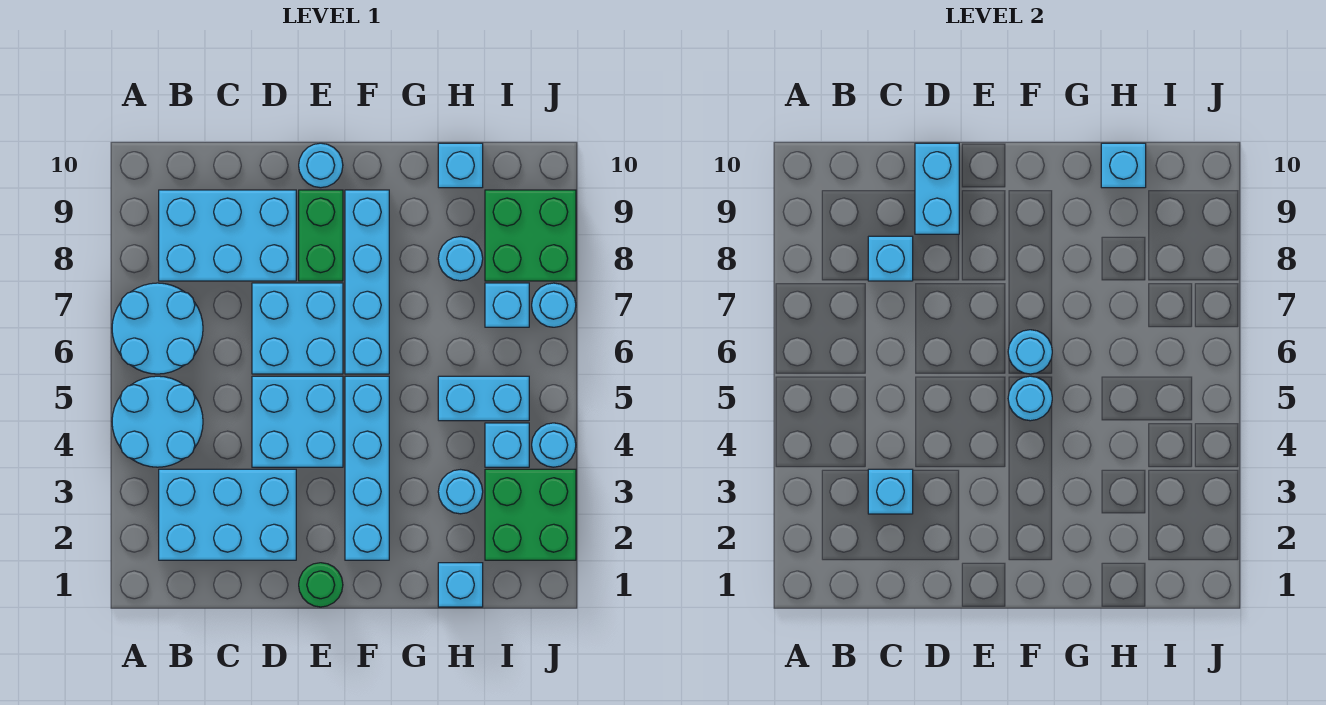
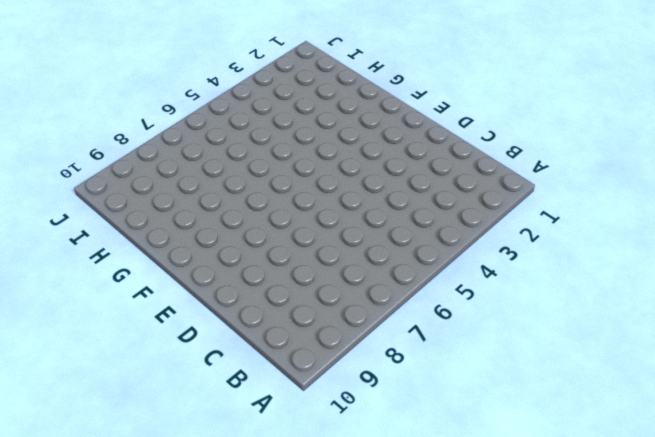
none -> cyan 2x2 round brick [112,376,203,467]
none -> cyan 2x2 round brick [112,283,203,374]
none -> cyan 2x3 brick [159,469,296,560]

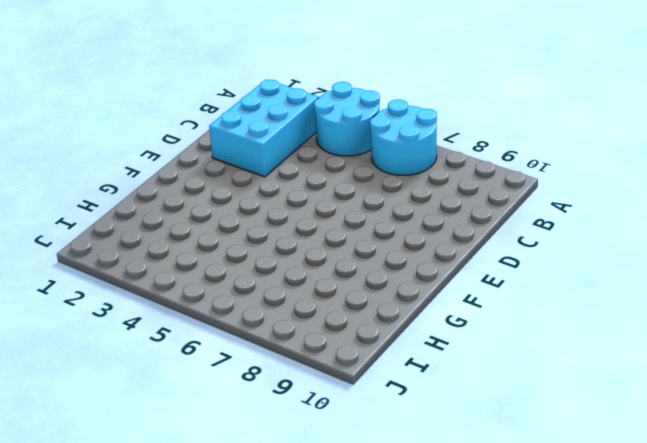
none -> cyan 2x3 brick [159,190,296,281]
none -> cyan 2x2 brick [252,376,343,467]
none -> cyan 2x2 brick [252,283,343,374]

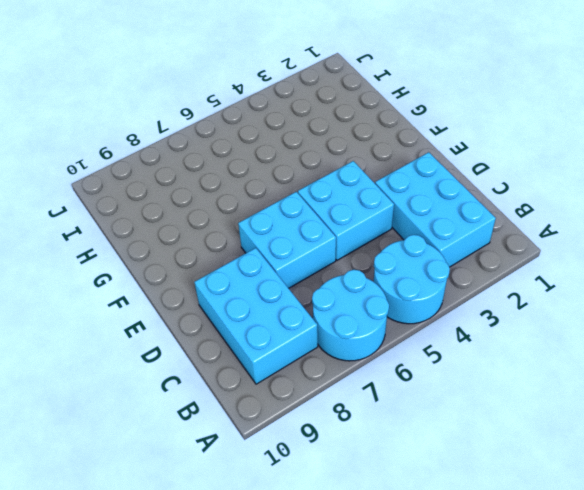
none -> green 1x1 round brick [299,563,343,607]
none -> green 1x2 brick [299,190,343,281]
none -> cyan 1x1 round brick [299,143,343,188]

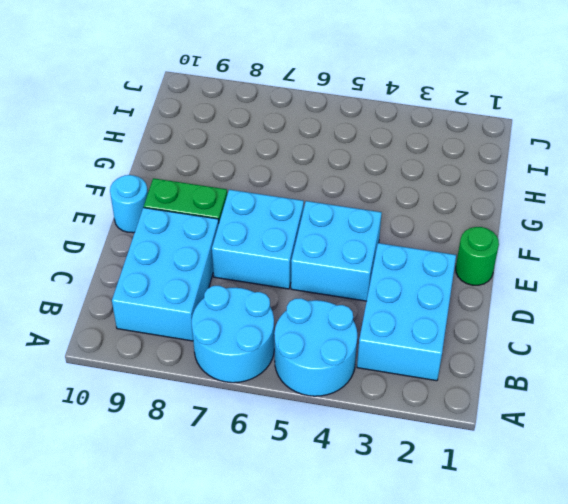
none -> cyan 1x4 brick [345,376,389,560]
none -> cyan 1x4 brick [345,190,389,374]
none -> cyan 1x1 brick [438,563,483,607]

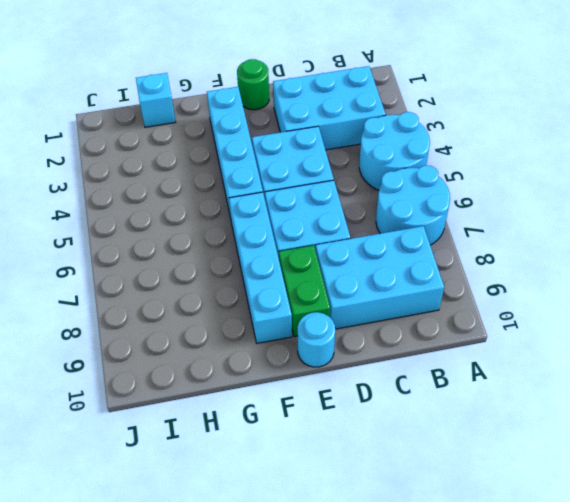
none -> cyan 1x1 round brick [438,470,483,514]
none -> cyan 1x2 brick [438,376,529,421]
none -> cyan 1x1 round brick [438,237,483,281]

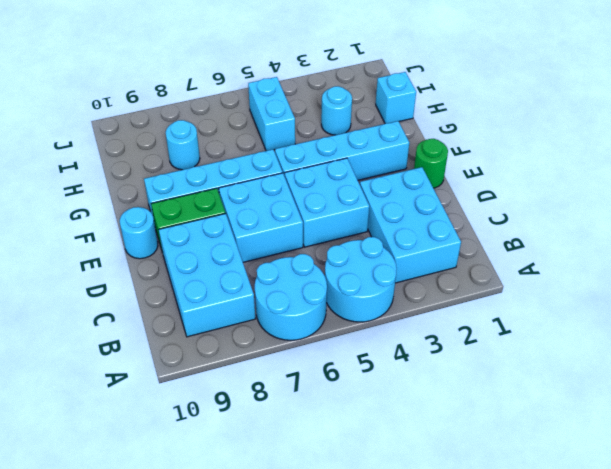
none -> cyan 1x1 brick [438,143,483,188]
none -> green 2x2 brick [485,469,576,560]
none -> cyan 1x1 brick [485,423,529,467]

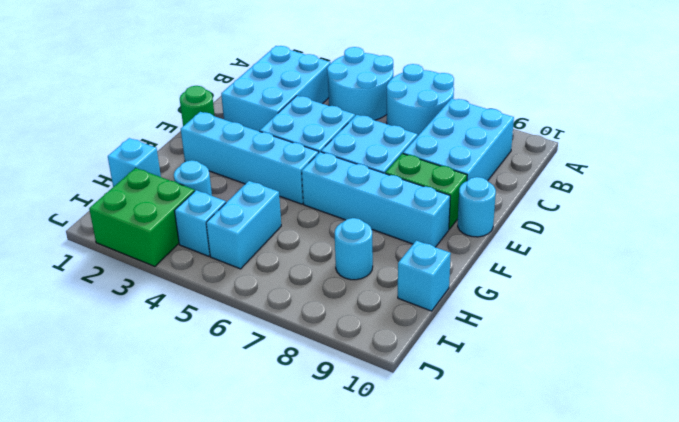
none -> cyan 1x1 brick [485,283,529,327]
none -> green 2x2 brick [485,190,576,281]
none -> cyan 1x1 round brick [532,423,576,467]

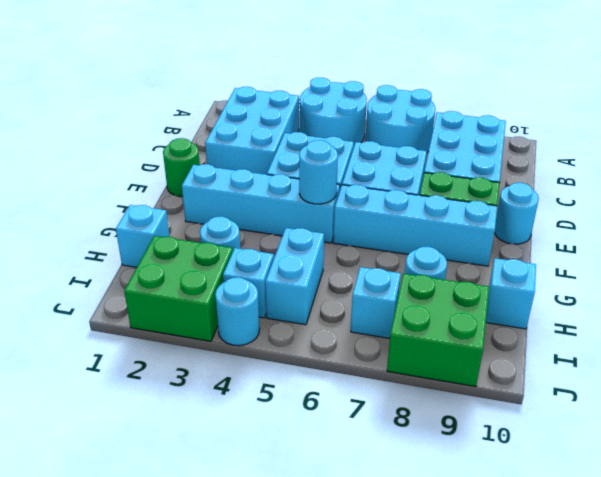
none -> cyan 1x1 round brick [532,283,576,327]
none -> cyan 1x1 brick [868,469,913,514]
none -> cyan 1x1 brick [868,236,913,281]

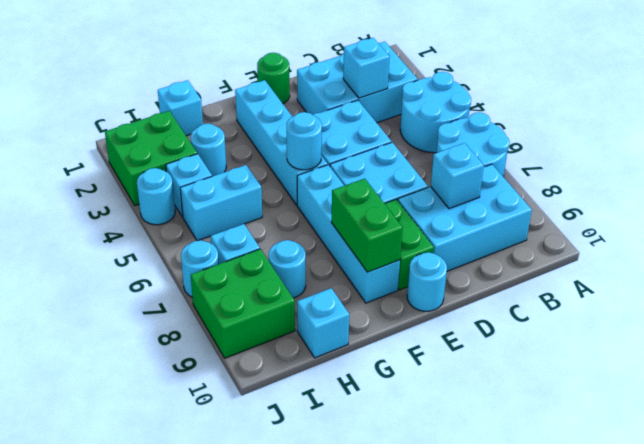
green 1x2 brick [331,179,403,272] -> none
none -> cyan 1x2 brick [915,143,959,234]
none -> cyan 1x1 round brick [1008,330,1052,374]
none -> cyan 1x1 brick [1101,143,1146,188]

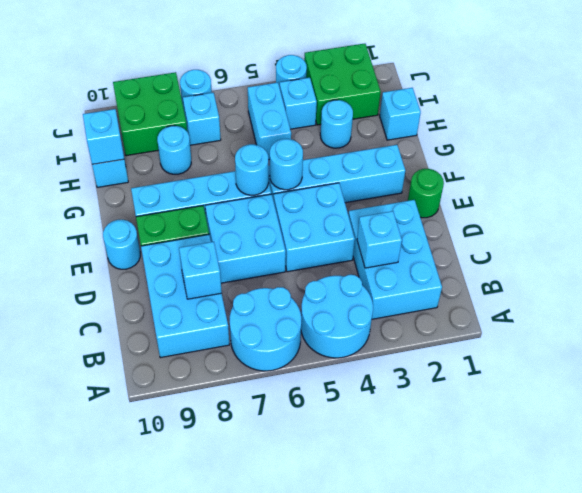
none -> cyan 1x2 brick [915,143,959,234]

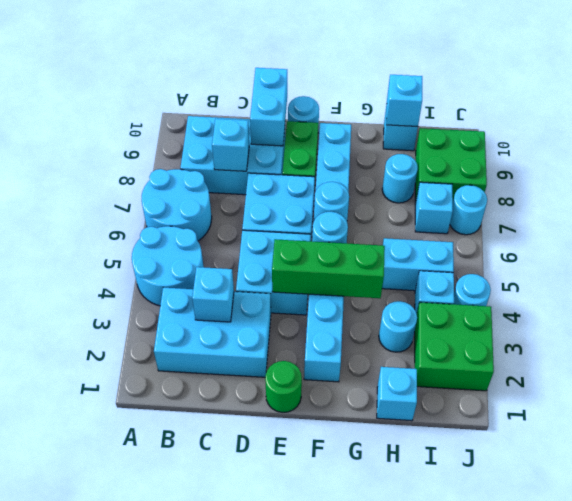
green 1x3 brick [272,239,385,298] -> none

